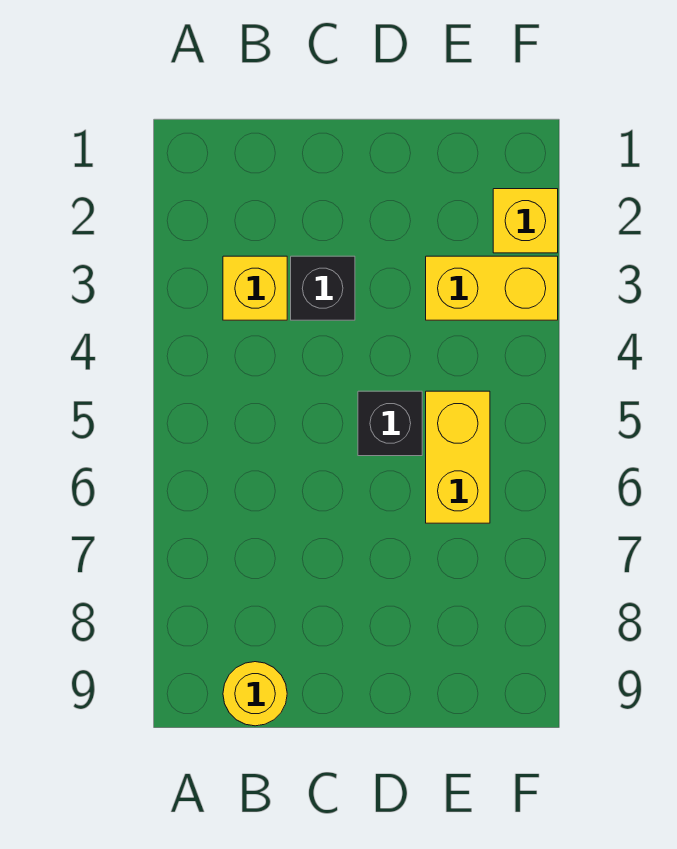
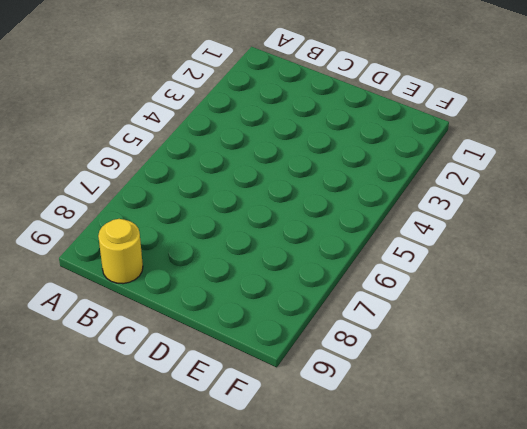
none -> yellow 1x1 brick [223,256,287,320]
none -> black 1x1 brick [291,256,355,320]

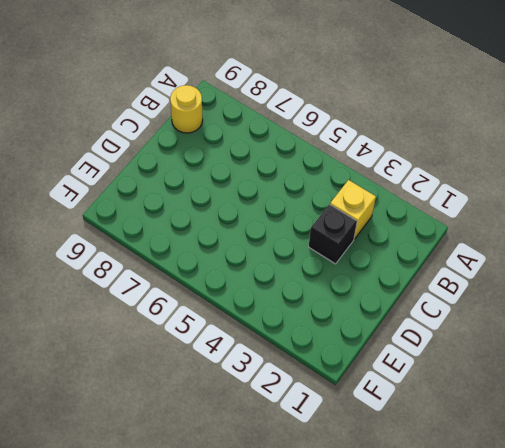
none -> black 1x1 brick [358,391,422,456]
none -> yellow 1x2 brick [426,256,558,320]

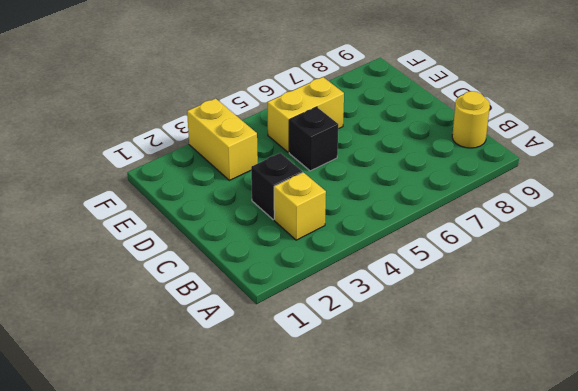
none -> yellow 1x1 brick [493,189,558,253]

